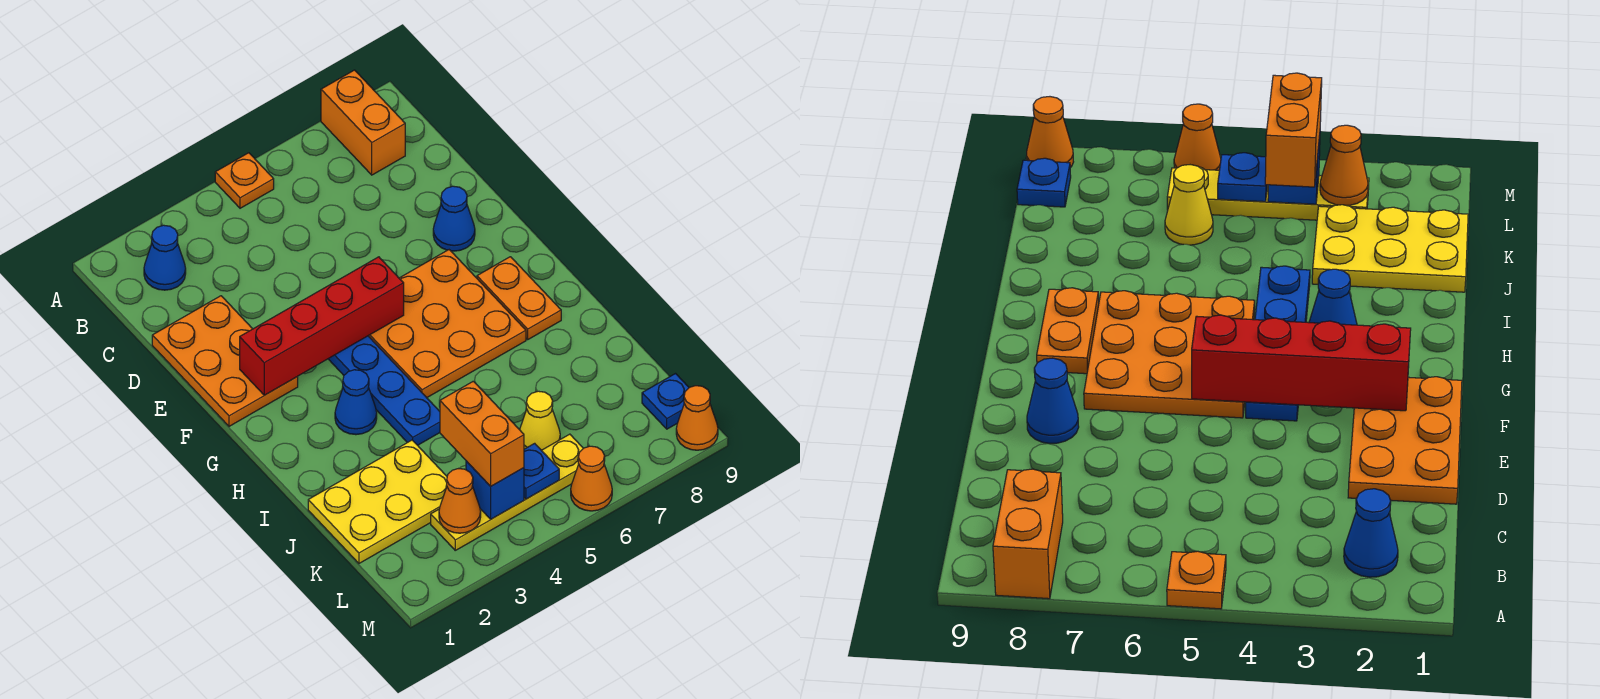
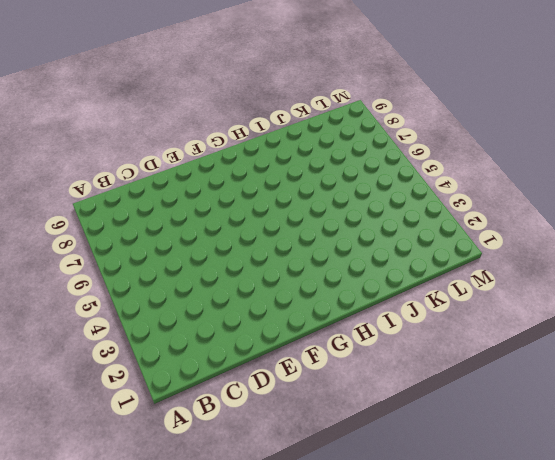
none -> orange 1x1 plate [215,153,274,208]
none -> orange 1x2 brick [321,70,405,175]
none -> blue 1x1 cone [144,225,186,290]

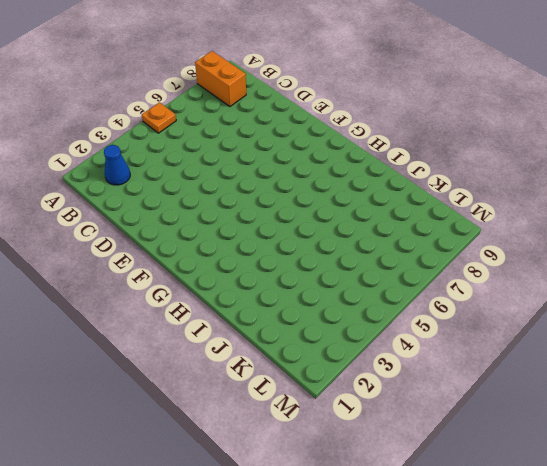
none -> orange 2x3 plate [152,296,298,426]
none -> blue 1x1 cone [433,186,475,251]
none -> blue 1x4 plate [329,336,440,445]

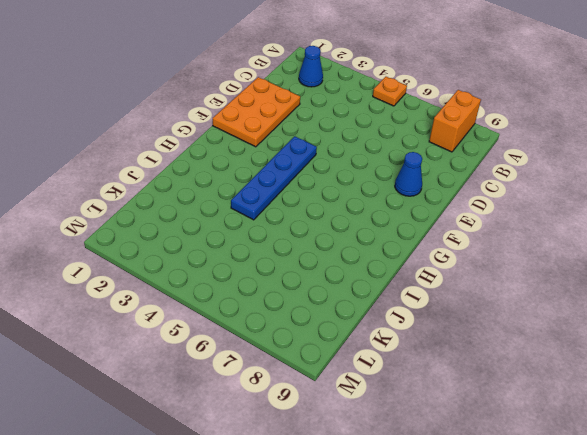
none -> orange 3x3 plate [369,250,526,398]
none -> orange 1x2 plate [477,257,561,339]
none -> blue 1x1 cone [335,370,377,435]

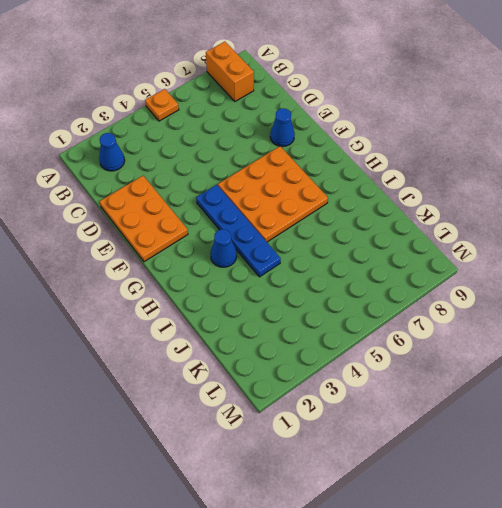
none -> orange 1x2 plate [477,257,561,339]
none -> yellow 2x3 plate [308,440,447,563]
none -> yellow 1x1 cone [520,391,560,450]

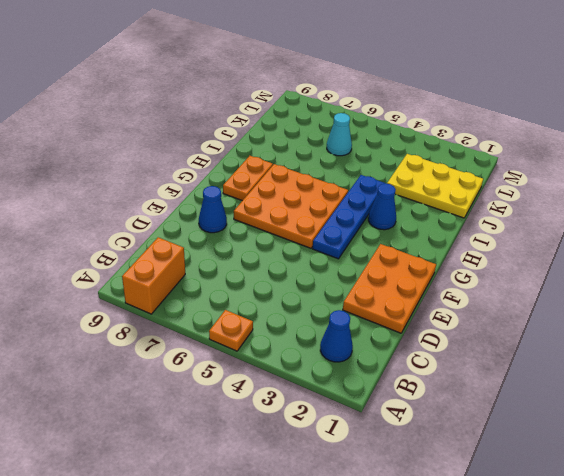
cyan 1x1 cone [327,113,352,156] -> yellow 1x1 cone [520,391,560,450]
none -> yellow 1x4 plate [431,434,583,550]
none -> blue 1x1 plate [642,374,689,429]
none -> orange 1x1 cone [571,446,612,511]

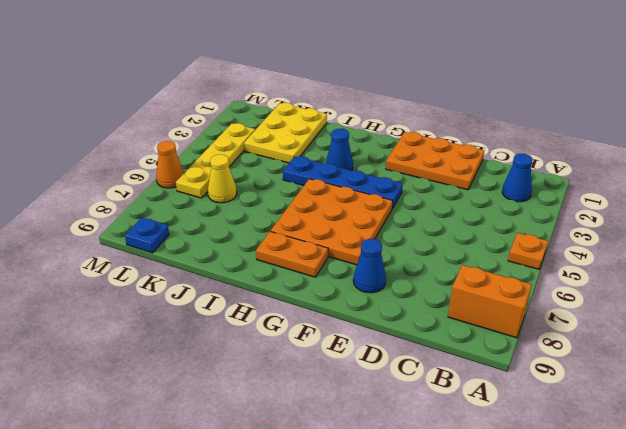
none -> orange 1x1 cone [676,386,718,450]
none -> red 1x4 brick [240,257,404,395]
none -> orange 1x1 cone [439,469,481,533]

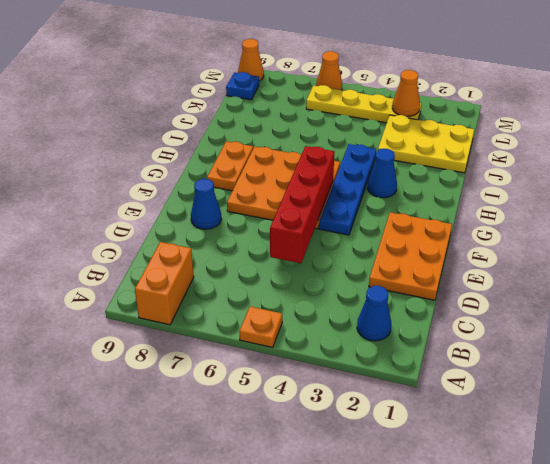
red 1x4 brick [270,146,335,263] -> red 1x4 brick turned to [240,257,404,395]
none -> yellow 1x1 cone [520,391,560,450]
none -> blue 1x1 brick [466,461,524,519]
none -> blue 1x1 plate [524,443,559,499]

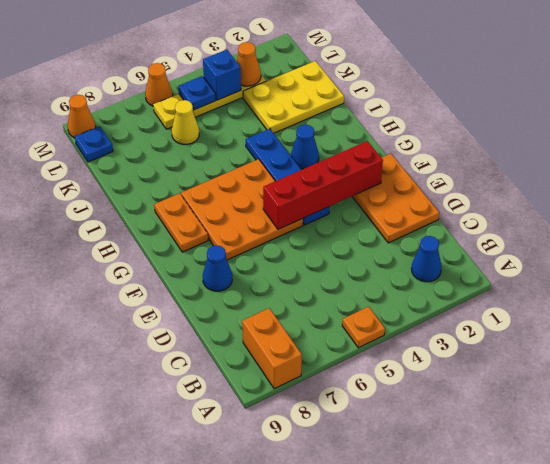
none -> orange 1x2 brick [440,381,524,486]

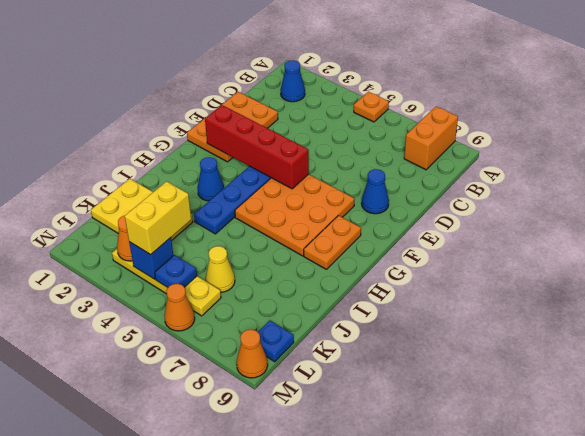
yellow 1x2 brick [125,181,191,255] -> orange 1x2 brick [440,381,524,486]

